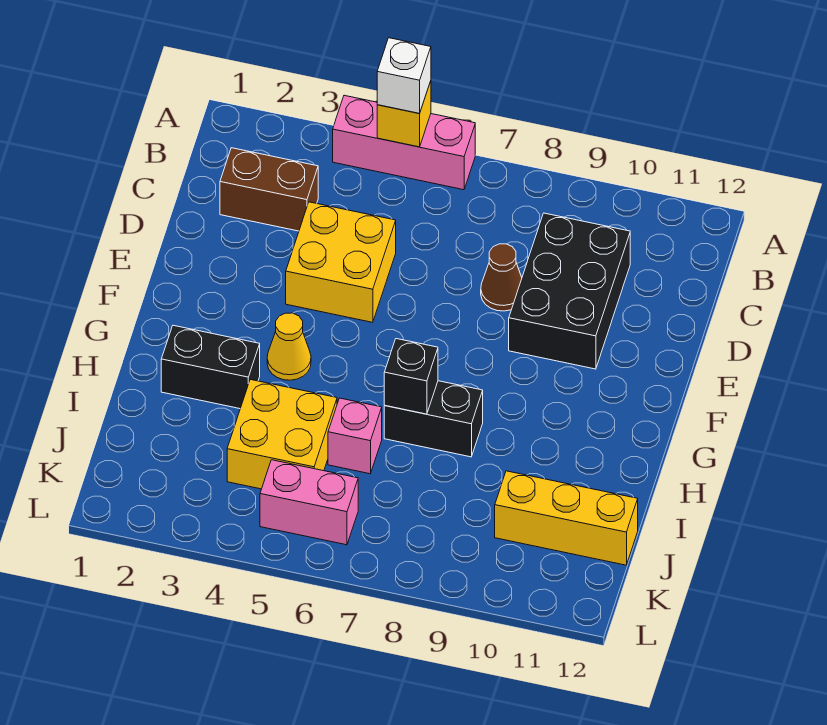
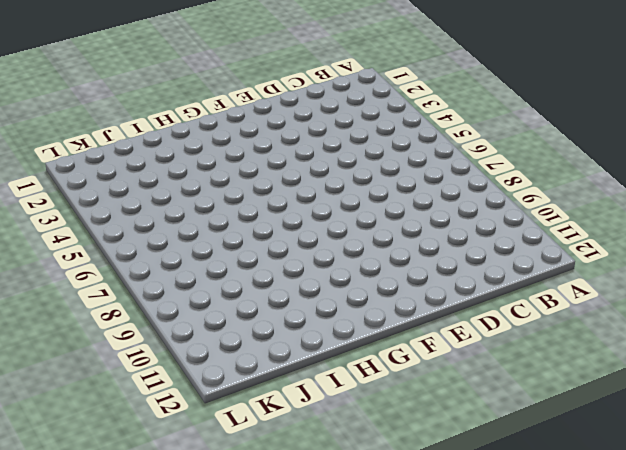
none -> pink 1x3 brick [333,95,475,190]
none -> brown 1x2 brick [220,148,318,231]
none -> black 2x3 brick [509,213,630,369]

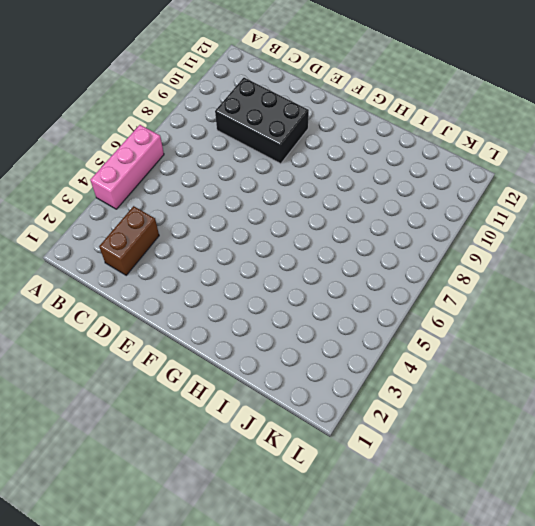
none -> yellow 2x2 brick [286,202,396,322]
none -> brown 1x1 cone [481,244,522,311]
none -> yellow 1x1 cone [267,313,311,380]

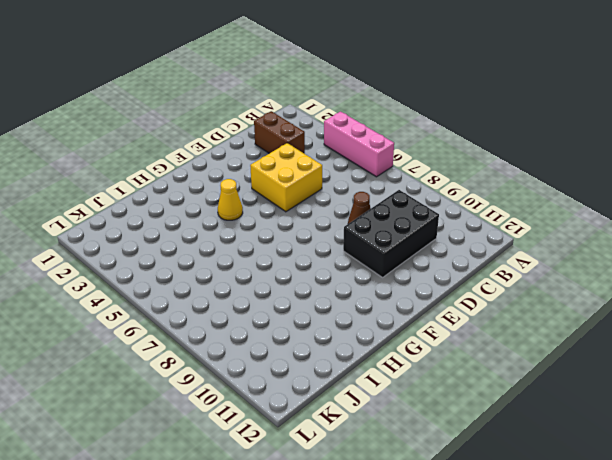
none -> black 1x2 brick [161,325,260,409]
none -> black 1x2 brick [384,381,483,457]
none -> yellow 2x2 brick [227,379,337,489]

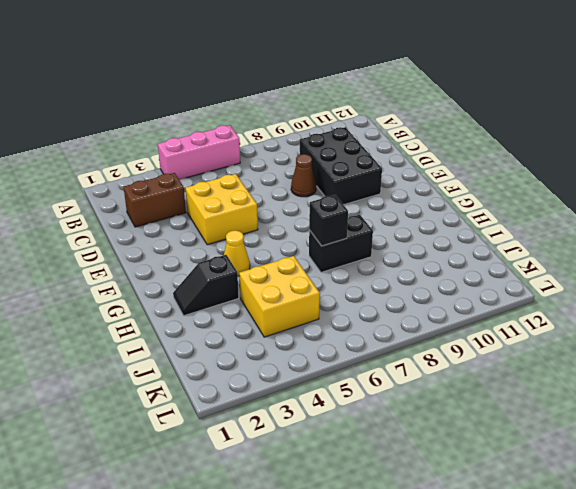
black 1x2 slope [173,255,239,316] -> black 1x2 brick [161,325,260,409]
none -> pink 1x1 brick [328,398,382,474]
none -> yellow 1x3 brick [495,471,638,565]
none -> pink 1x2 brick [260,460,358,545]

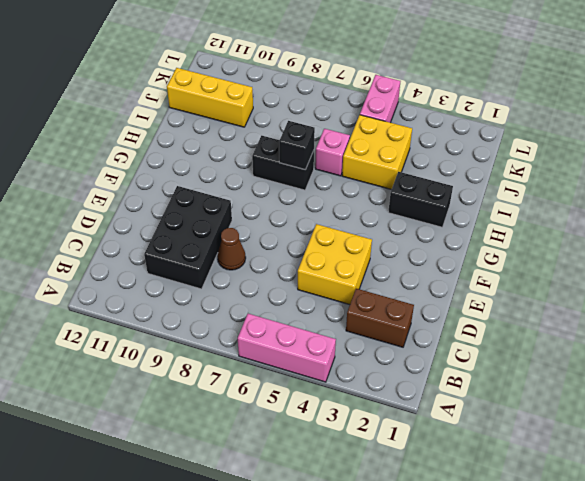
pink 1x2 brick [360,75,400,123] -> pink 1x2 brick turned to [260,460,358,545]
none -> yellow 1x1 cone [267,313,311,380]
none -> yellow 1x1 brick [377,81,431,147]
none -> white 1x1 brick [377,38,431,113]

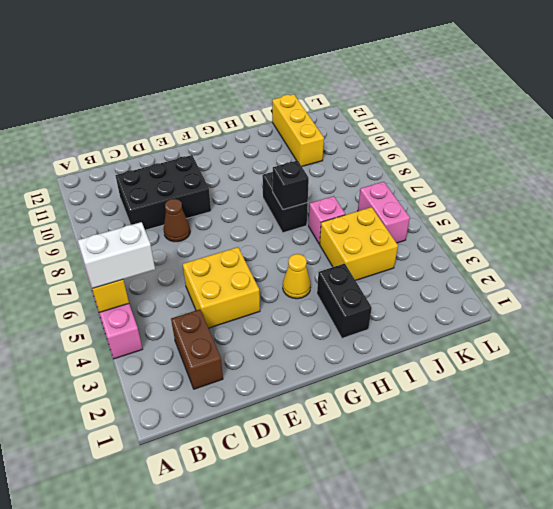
white 1x2 brick [78,222,155,289] -> white 1x1 brick [377,38,431,113]

